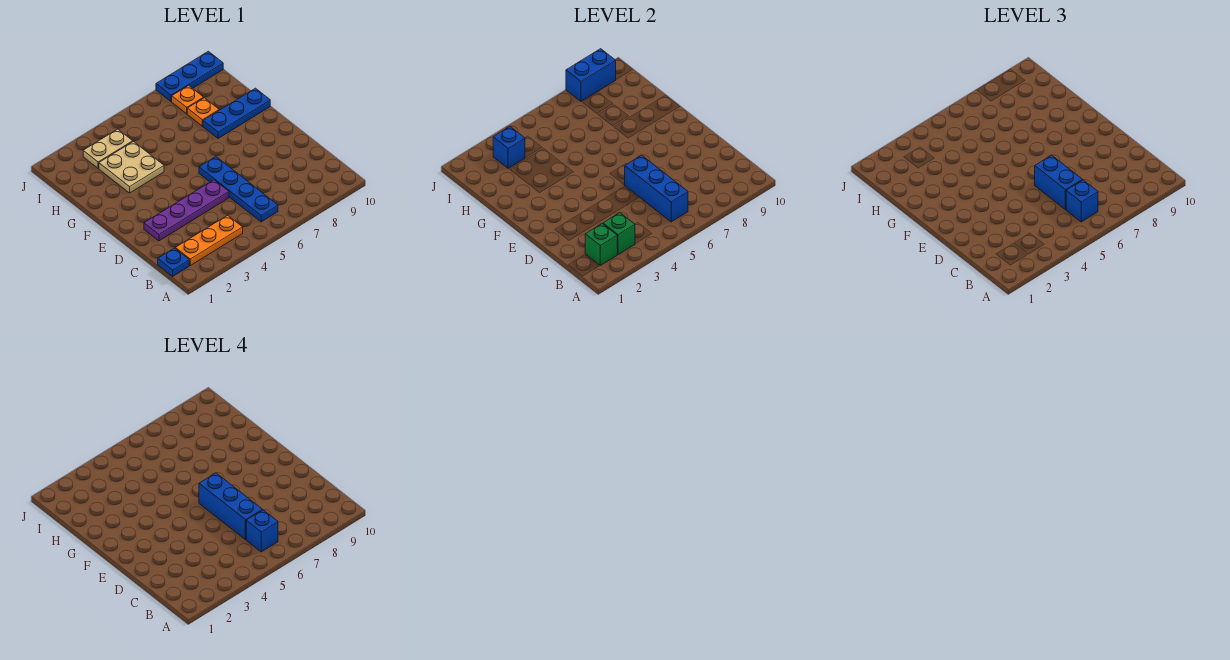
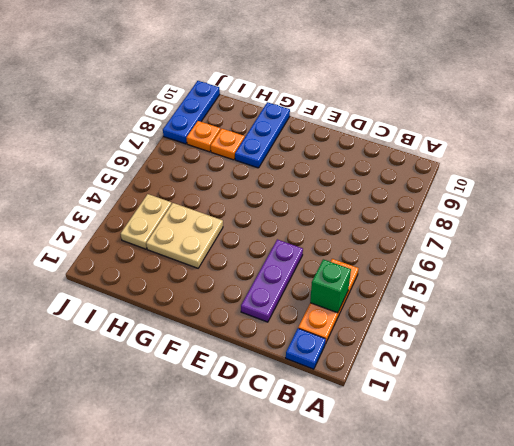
purple 1x3 plate [241,239,303,322] -> purple 1x4 plate [144,180,229,241]
none -> blue 1x4 plate [199,157,278,222]
none -> green 1x1 brick [585,224,617,265]
none -> blue 1x3 brick [625,155,688,222]

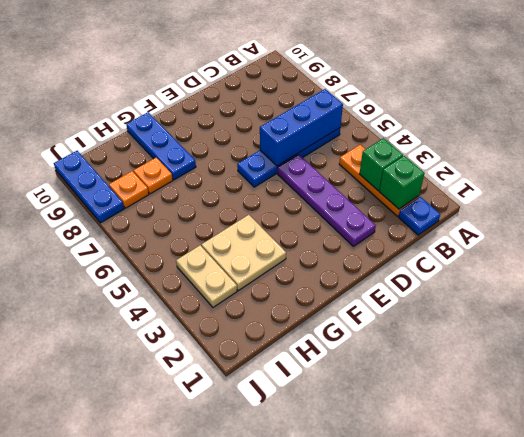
none -> blue 1x1 brick [493,127,525,168]
none -> blue 1x2 brick [566,49,616,101]
none -> blue 1x1 brick [1066,180,1098,222]

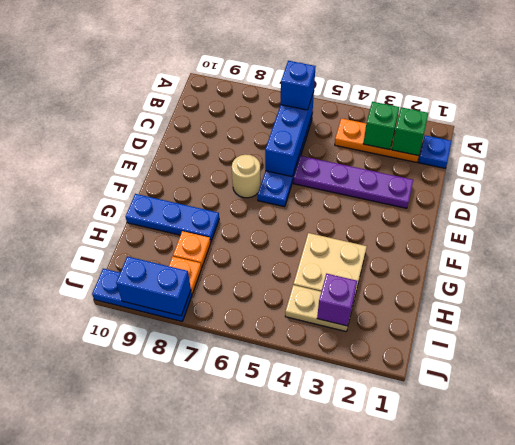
tan 1x1 round brick [232,154,261,198] -> none
purple 1x1 brick [317,274,357,326] -> blue 1x1 brick [493,127,525,168]
none -> blue 1x2 brick [1035,155,1082,210]
none -> blue 1x1 brick [246,510,278,552]
none -> blue 1x3 brick [199,473,262,540]

